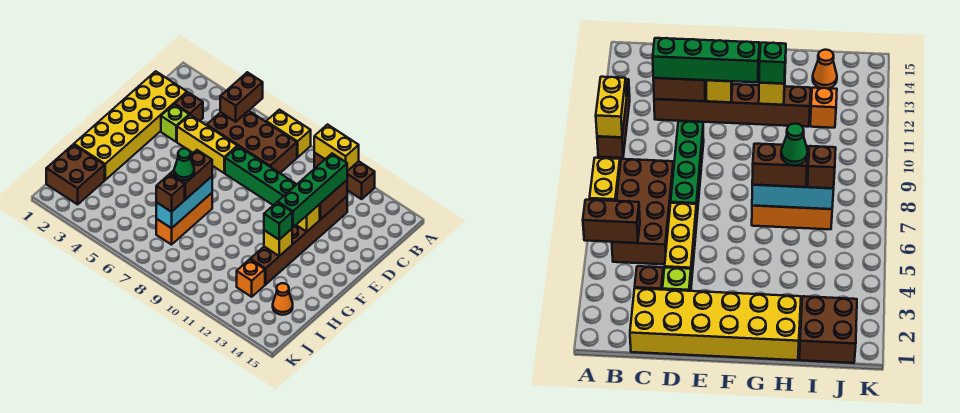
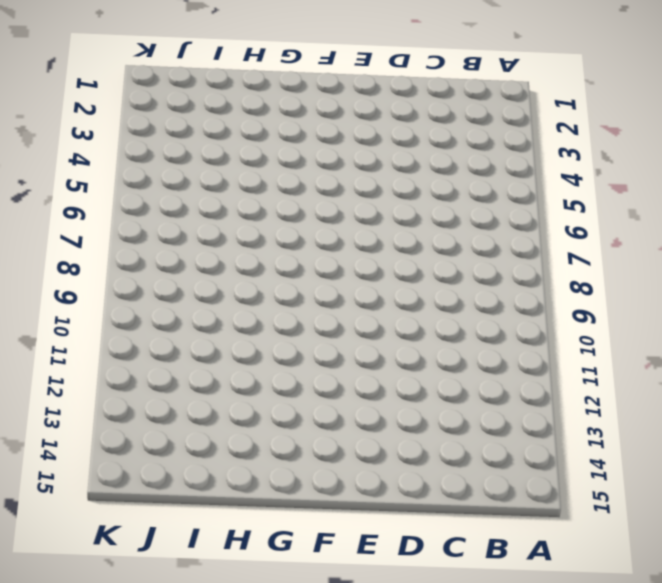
none -> yellow 1x2 brick [266,110,311,157]
none -> brown 1x3 brick [314,152,375,199]
none -> brown 2x4 brick [207,111,297,173]

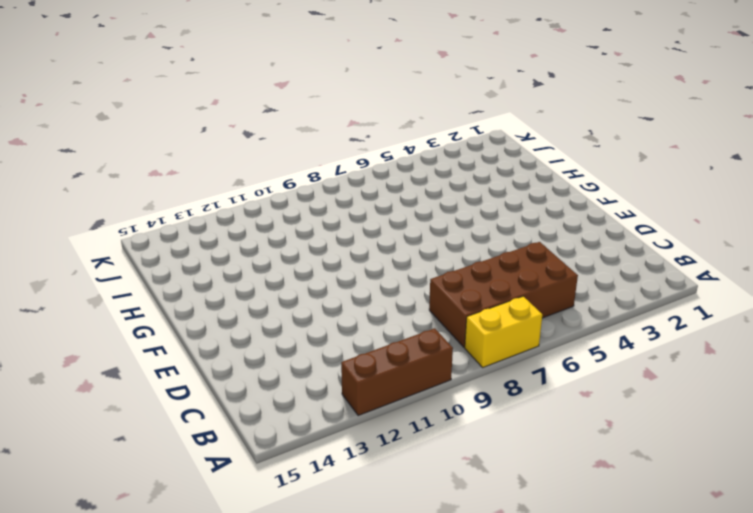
none -> yellow 2x6 brick [74,71,187,180]
none -> brown 1x1 brick [175,92,203,121]
none -> brown 1x6 brick [250,197,347,285]

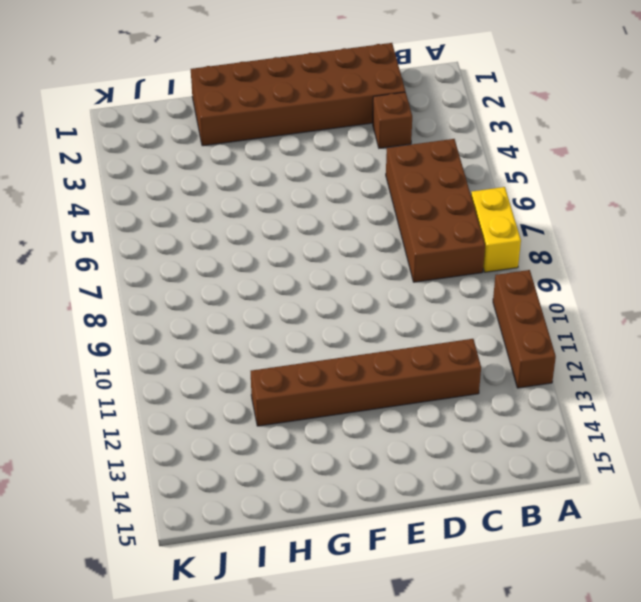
brown 2x6 brick [191,43,405,146] -> yellow 2x6 brick [74,71,187,180]
none -> lime 1x1 brick [161,104,189,142]
none -> yellow 1x3 brick [177,115,237,173]
none -> green 1x4 brick [225,146,297,205]

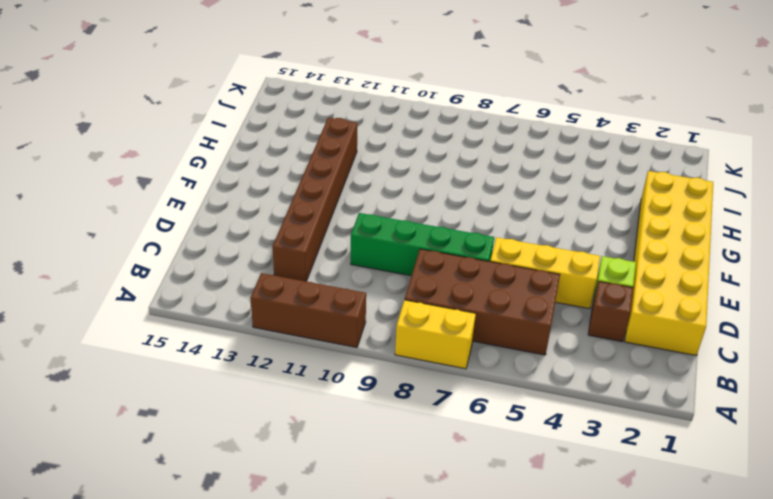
none -> orange 1x3 brick [156,193,212,245]
none -> brown 2x2 brick [46,144,105,204]
none -> orange 1x1 brick [237,259,265,297]

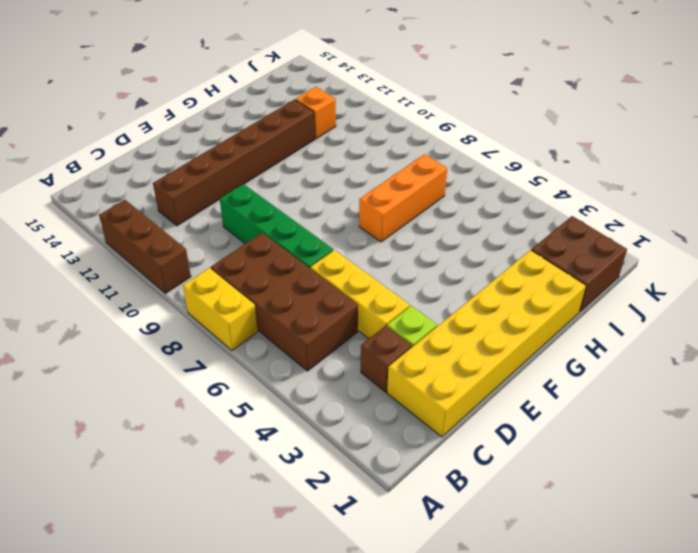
none -> orange 1x1 cone [273,283,293,315]
none -> brown 1x2 brick [220,72,263,122]
none -> yellow 1x2 brick [314,125,359,171]

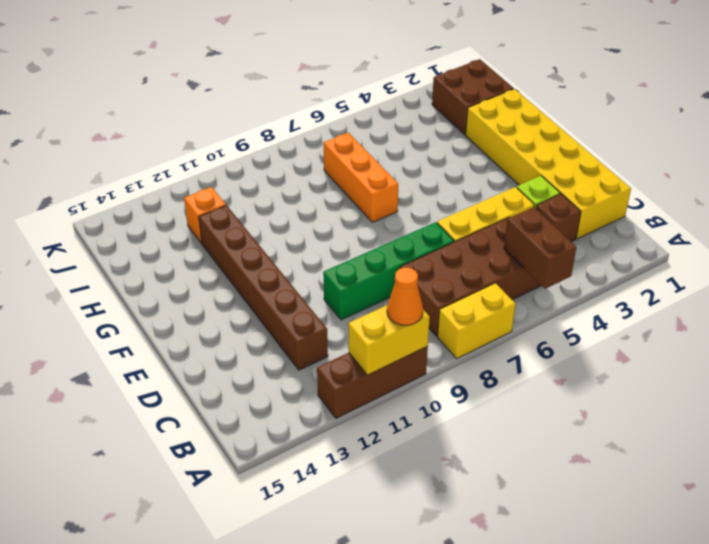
orange 1x1 cone [387,267,423,325] -> orange 1x1 cone moved to [273,283,293,315]
none -> brown 1x2 brick [320,180,347,219]
none -> yellow 1x1 brick [297,204,320,232]
none -> cyan 1x3 brick [156,177,212,228]

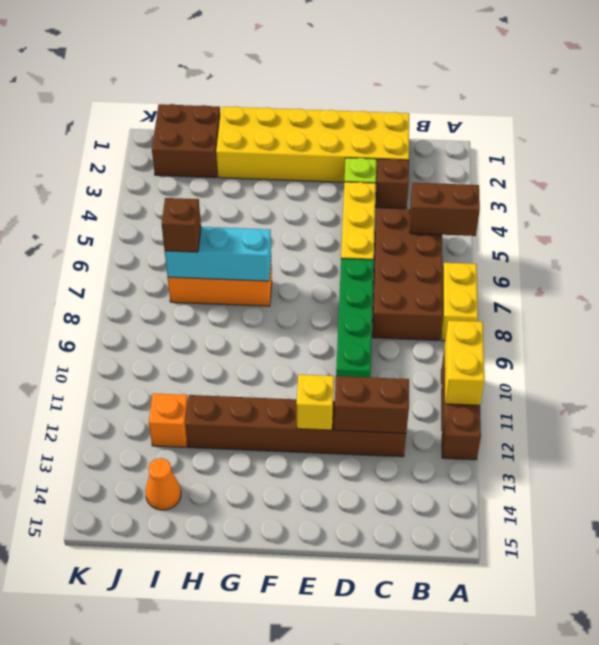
none -> yellow 1x1 brick [264,229,292,256]
none -> green 1x4 brick [278,153,347,227]
none -> brown 1x2 brick [170,150,212,200]

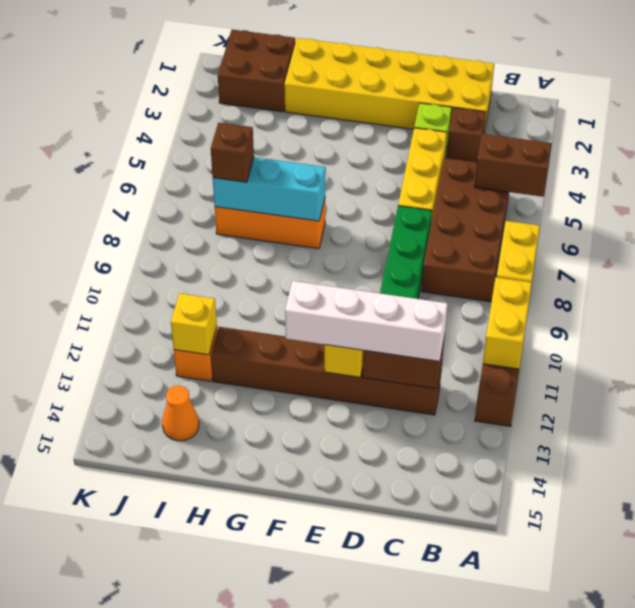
white 1x4 brick [285,281,448,361] -> green 1x4 brick [278,153,347,227]
yellow 1x1 brick [171,293,217,355] -> yellow 1x1 brick moved to [264,229,292,256]
none -> brown 1x2 brick [170,150,212,200]
none -> green 1x1 brick [264,202,292,240]
none -> green 1x1 cone [174,149,194,180]

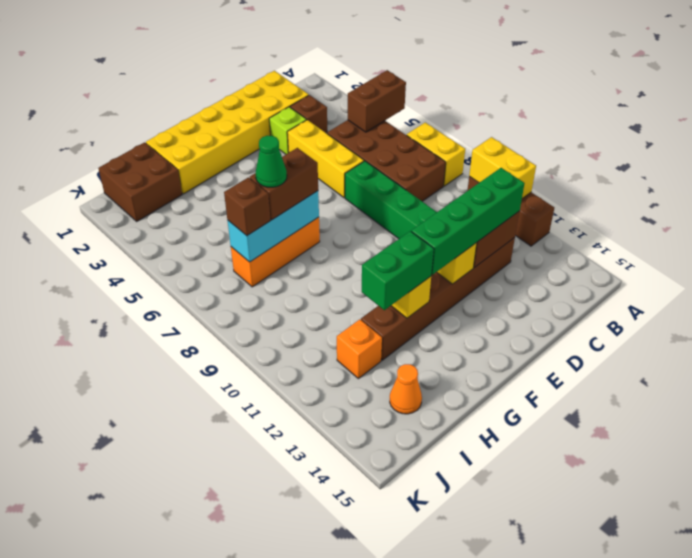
green 1x2 brick [362,231,434,310] -> green 1x1 brick [264,202,292,240]

